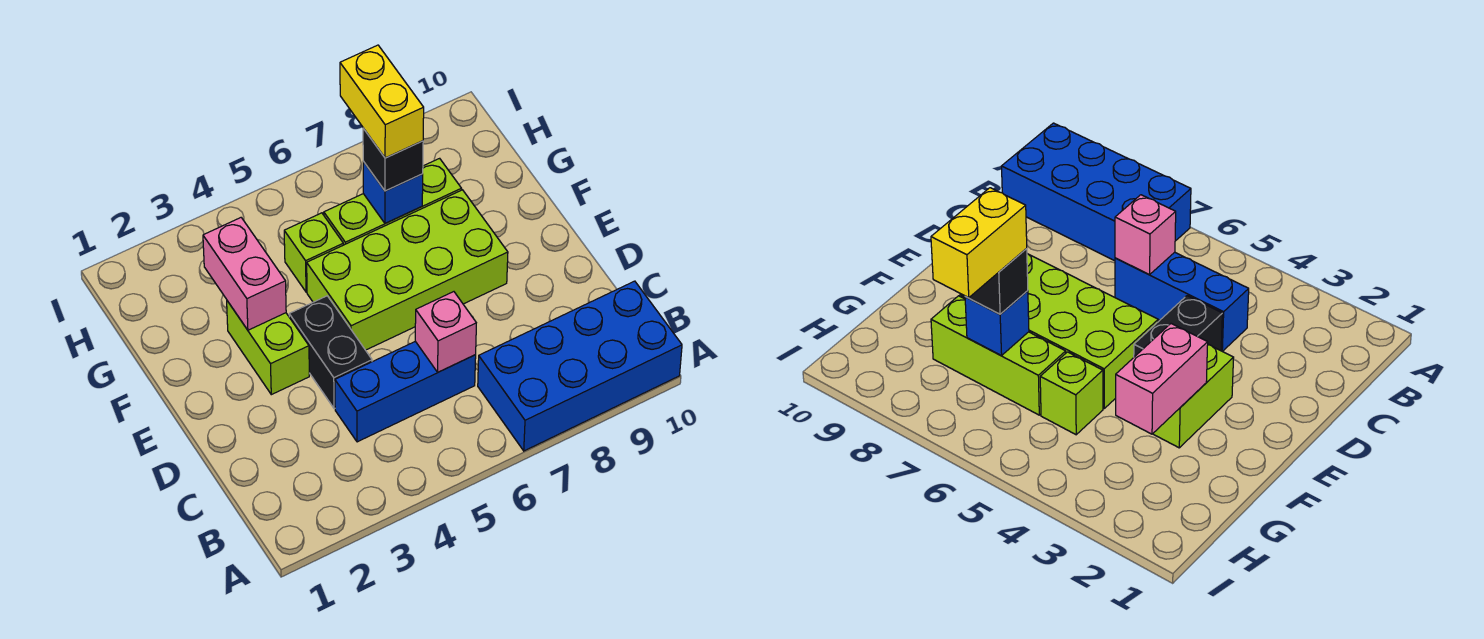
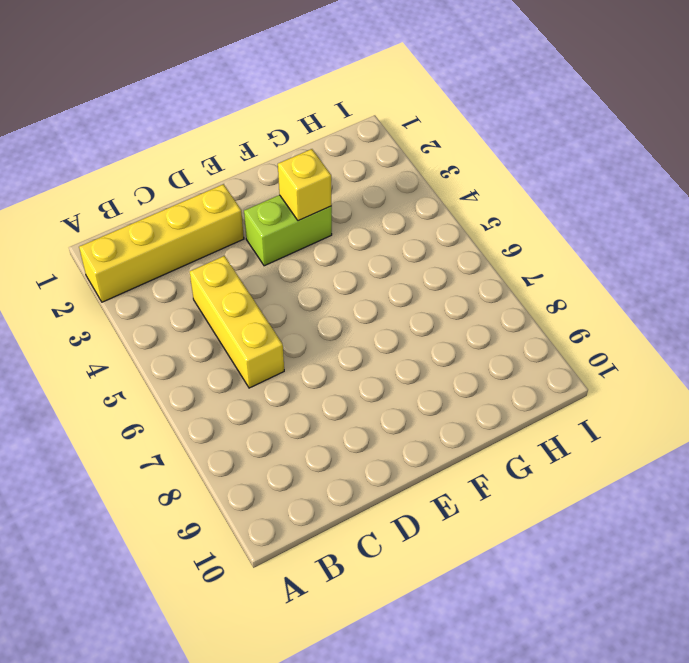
yellow 1x4 brick [79,184,244,302] -> none
yellow 1x3 brick [190,256,284,388] -> blue 1x3 brick [335,341,476,442]
yellow 1x1 brick [278,149,332,221] -> pink 1x2 brick [203,218,286,330]
none -> blue 2x4 brick [478,281,682,451]
none -> black 1x2 brick [289,296,372,409]
none -> lime 2x4 brick [307,190,508,350]

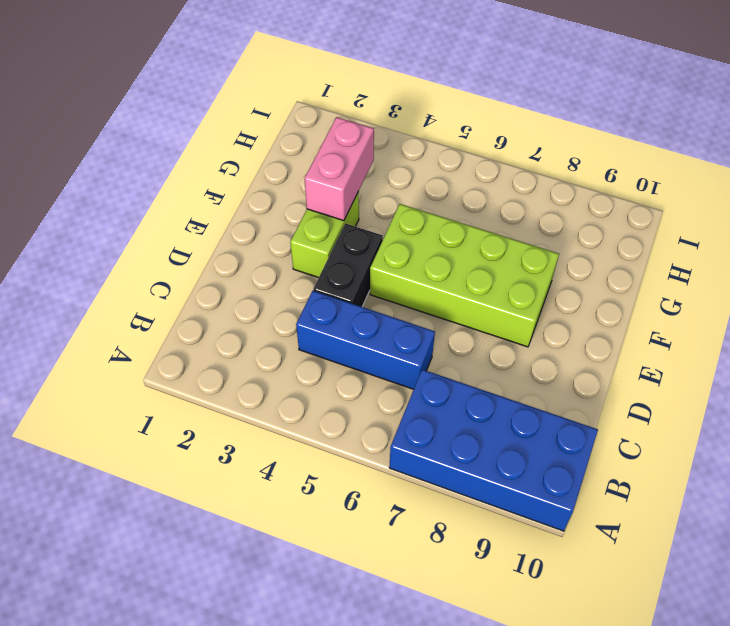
none -> lime 1x1 brick [284,213,343,292]
none -> lime 1x3 brick [324,158,461,245]
none -> pink 1x1 brick [415,292,476,372]

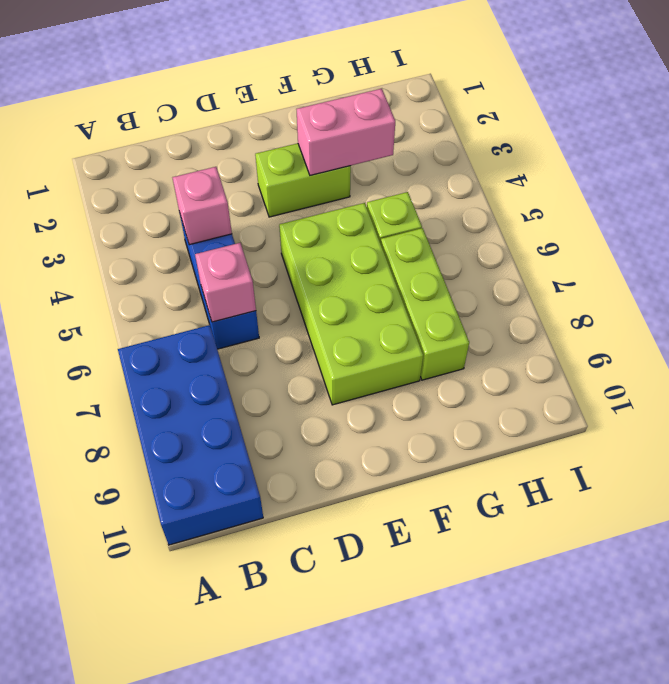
pink 1x1 brick [172,167,232,245] -> none
none -> black 1x2 brick [289,296,372,409]
none -> blue 1x1 brick [363,162,423,223]
none -> black 1x1 brick [363,128,423,191]

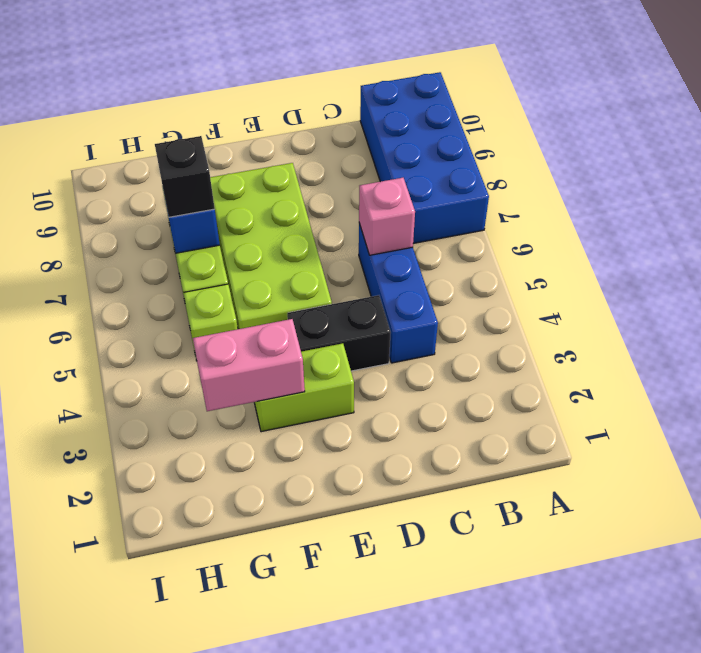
none -> yellow 1x2 brick [340,45,424,158]

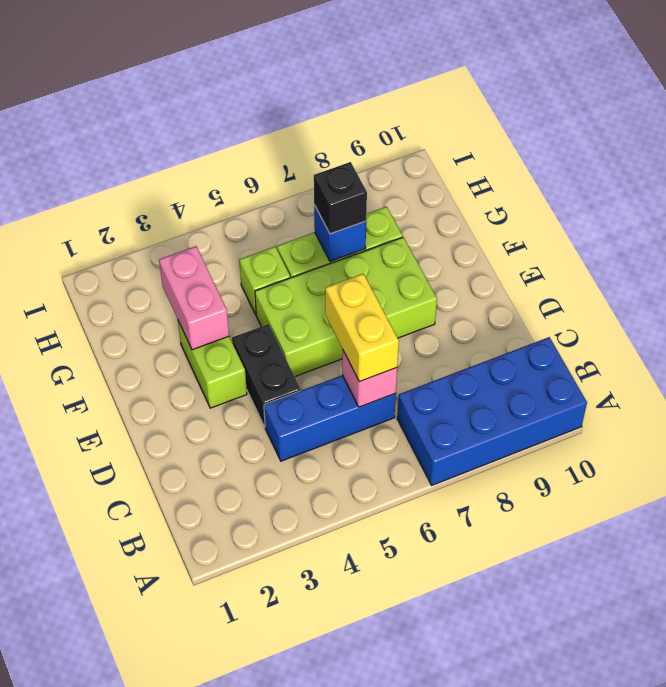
yellow 1x2 brick [325,274,399,382] -> yellow 1x2 brick moved to [340,45,424,158]

